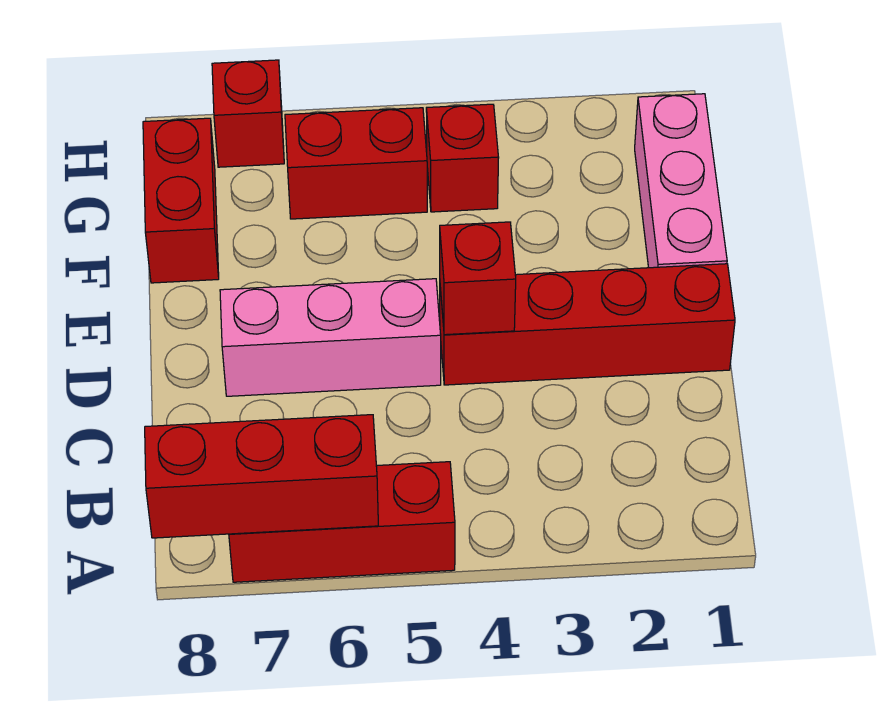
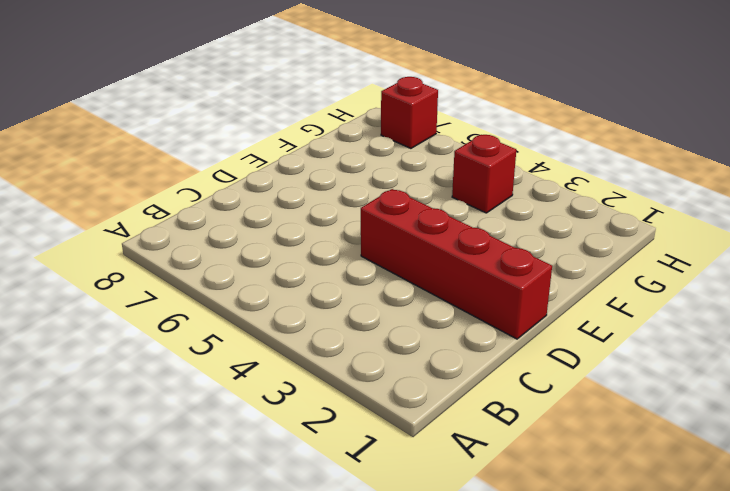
none -> red 1x3 brick [229,462,455,582]
none -> pink 1x3 brick [220,279,441,396]

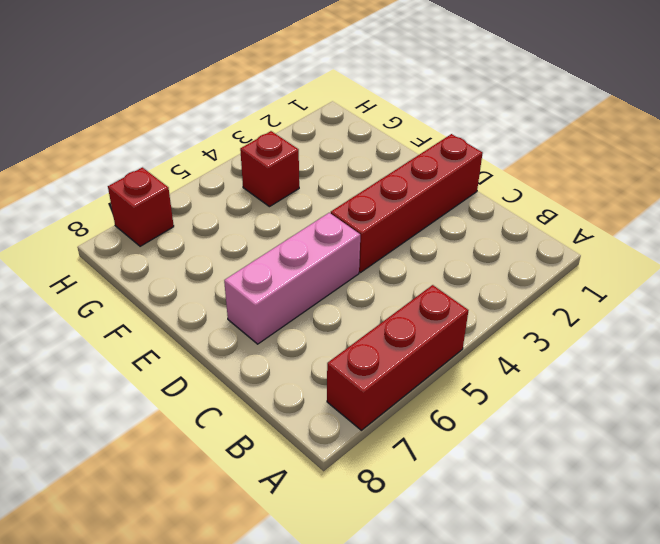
none -> pink 1x3 brick [635,94,727,268]
none -> red 1x2 brick [143,118,219,283]

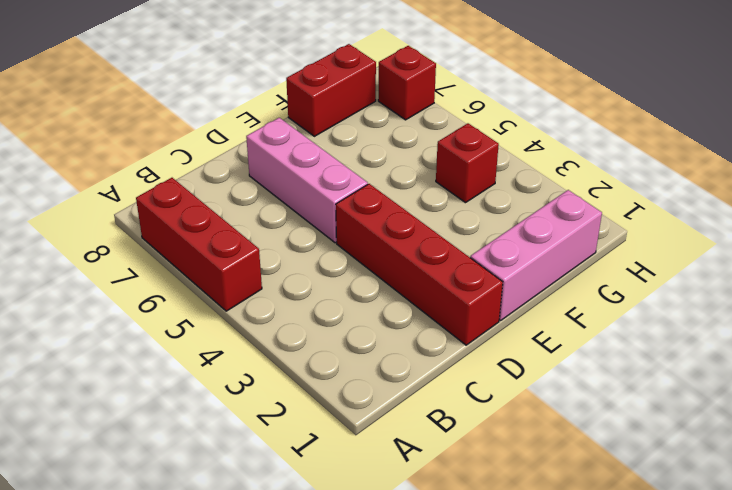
none -> red 1x2 brick [285,108,427,219]
none -> red 1x3 brick [145,415,378,538]

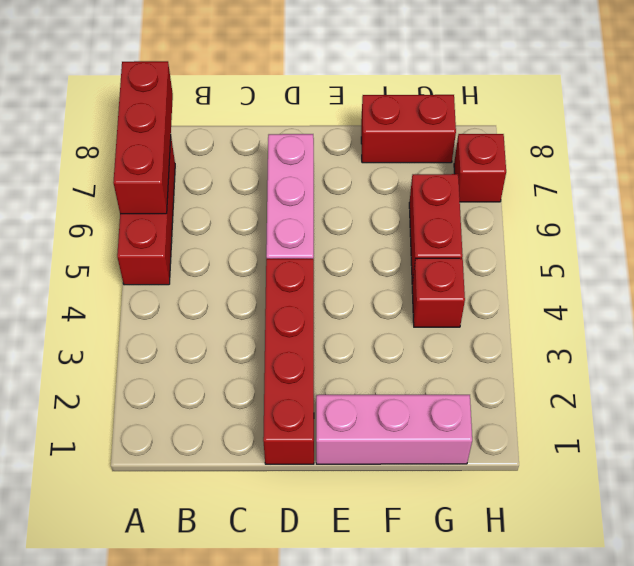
none -> red 1x1 brick [440,222,516,335]

